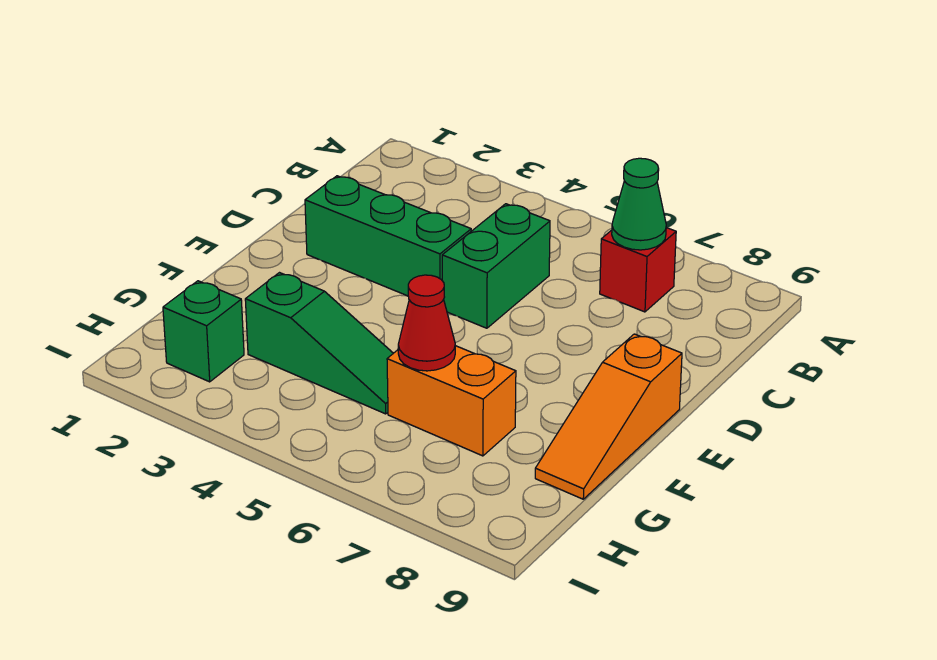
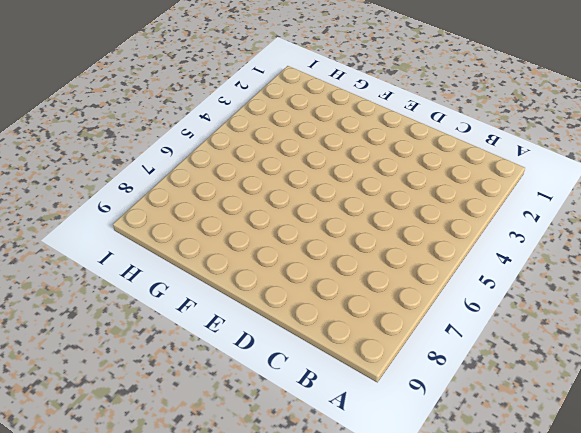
none -> red 1x1 brick [600,228,676,312]
none -> green 1x2 brick [442,204,550,328]

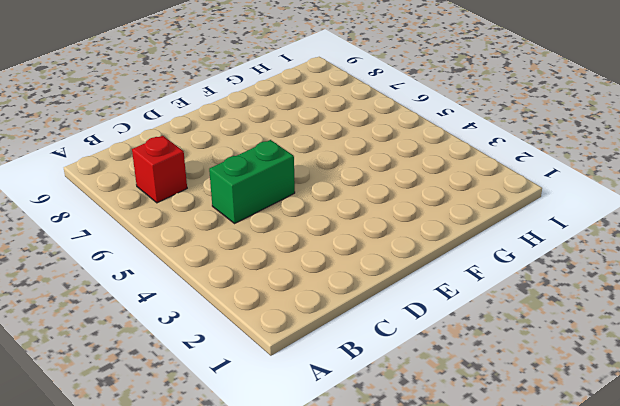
none -> green 1x3 brick [305,176,471,296]
none -> orange 1x3 slope [535,334,682,499]

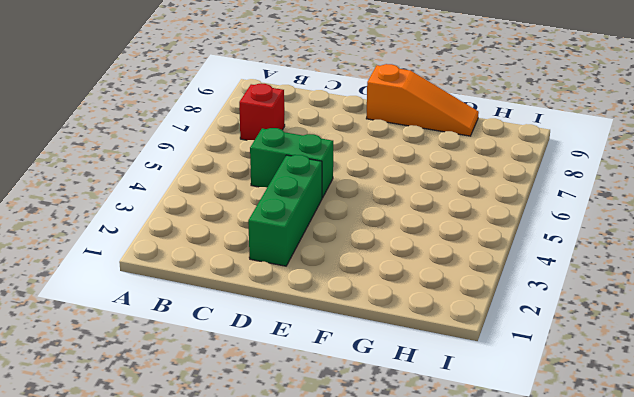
none -> green 1x3 slope [245,273,393,414]
none -> orange 1x2 brick [387,346,516,456]

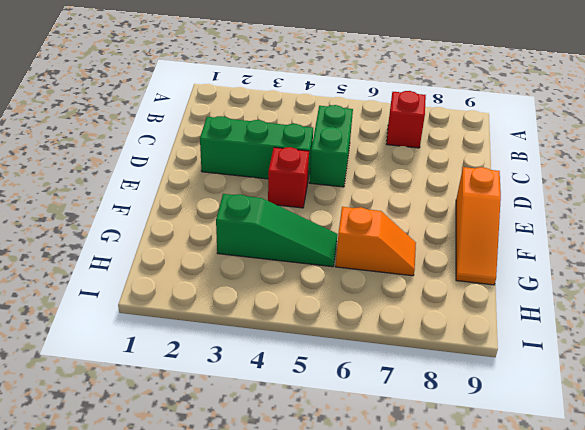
red 1x1 brick [268,147,309,208] -> none
orange 1x2 slope [336,207,416,276] -> orange 1x2 brick [387,346,516,456]
none -> green 1x1 brick [163,281,244,382]
none -> green 1x1 cone [612,158,666,250]

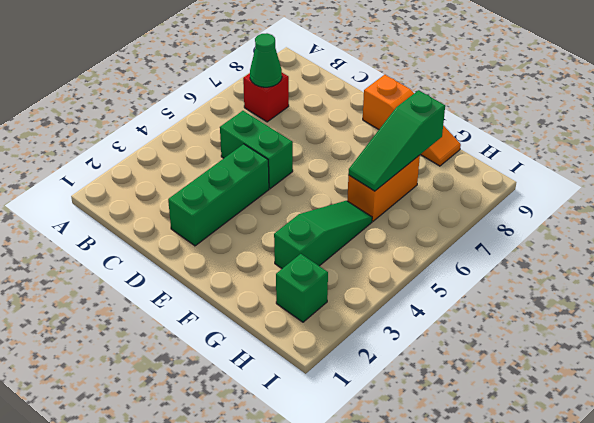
green 1x3 slope [348,90,445,191] -> red 1x1 cone [398,275,455,371]

